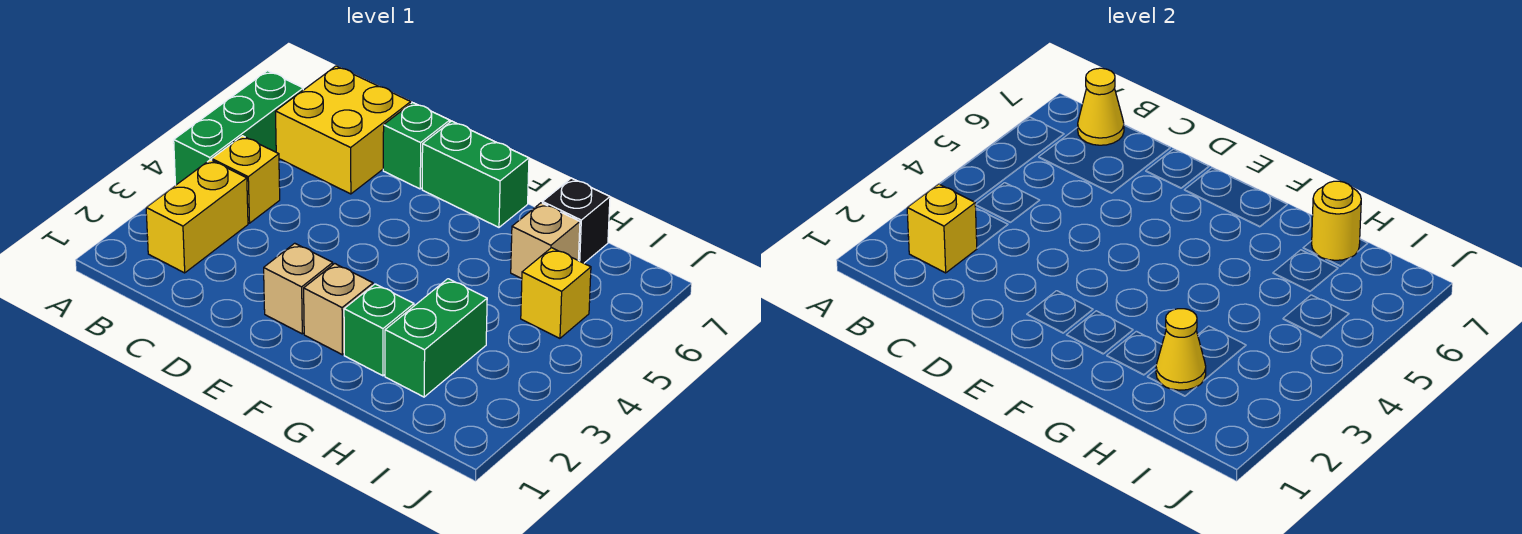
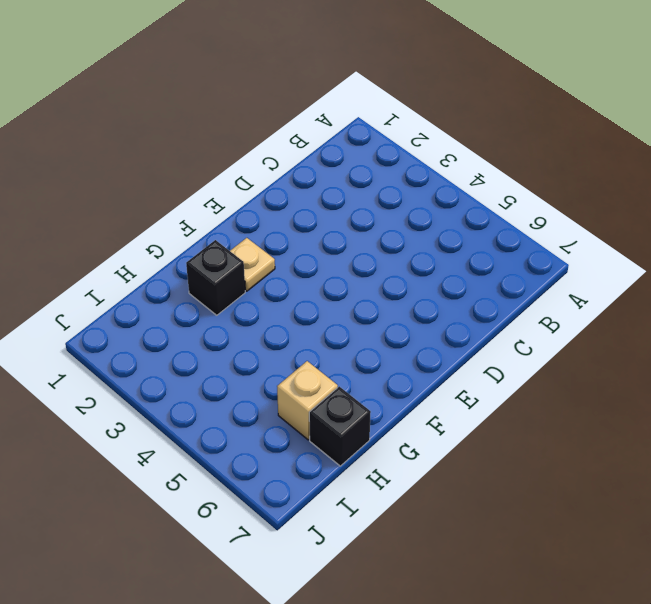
tan 1x1 plate [230,238,275,291] -> tan 1x1 brick [304,264,373,355]
black 1x1 brick [186,240,245,315] -> green 1x1 brick [344,284,414,376]
none -> green 1x3 brick [174,71,303,185]
none -> yellow 1x2 brick [146,160,248,273]
none -> yellow 1x1 brick [212,136,280,223]

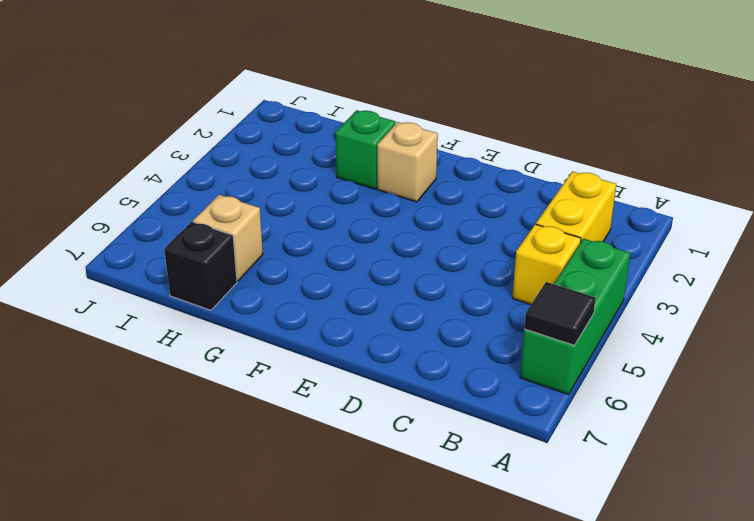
black 1x1 tile [524,282,596,345] -> none
none -> yellow 2x2 brick [275,66,411,194]
none -> green 1x1 brick [383,103,450,189]
none -> tan 1x1 brick [264,243,333,334]

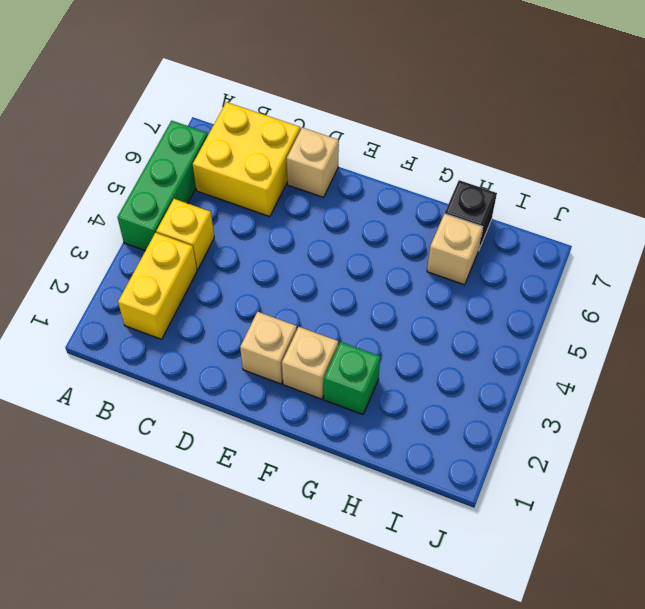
tan 1x1 brick [287,128,339,197] -> green 1x1 brick [383,103,450,189]
none -> green 1x2 brick [422,121,529,227]
none -> green 1x2 brick [385,279,487,397]
none -> yellow 1x1 brick [521,248,591,338]

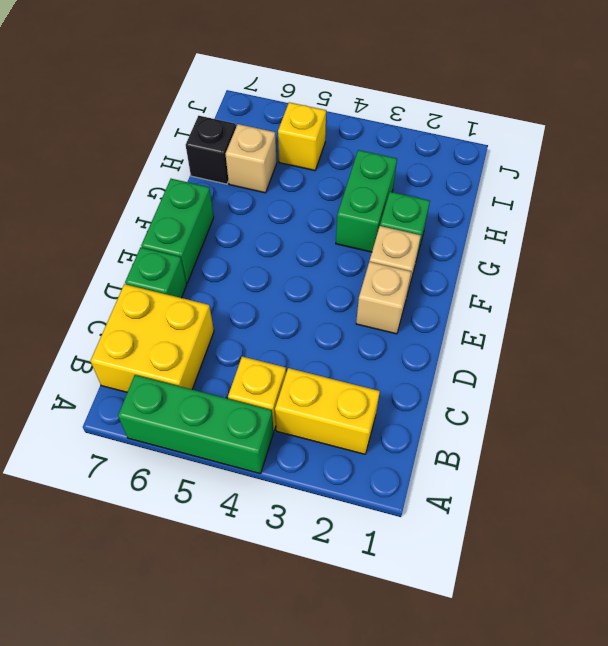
green 1x2 brick [336,150,397,252] -> green 1x2 brick turned to [385,279,487,397]
none -> yellow 1x1 brick [907,184,977,273]
none -> yellow 1x1 cone [1078,68,1124,145]
none -> yellow 1x1 cone [1156,309,1206,390]

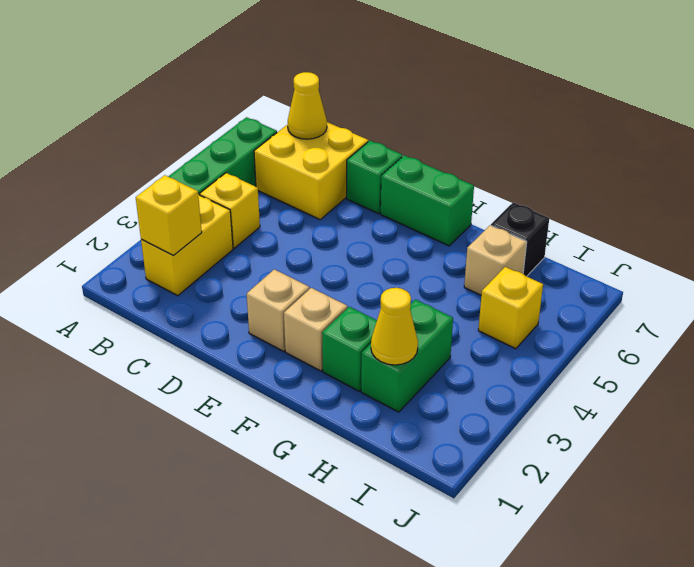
none -> yellow 1x1 round brick [1312,181,1361,260]

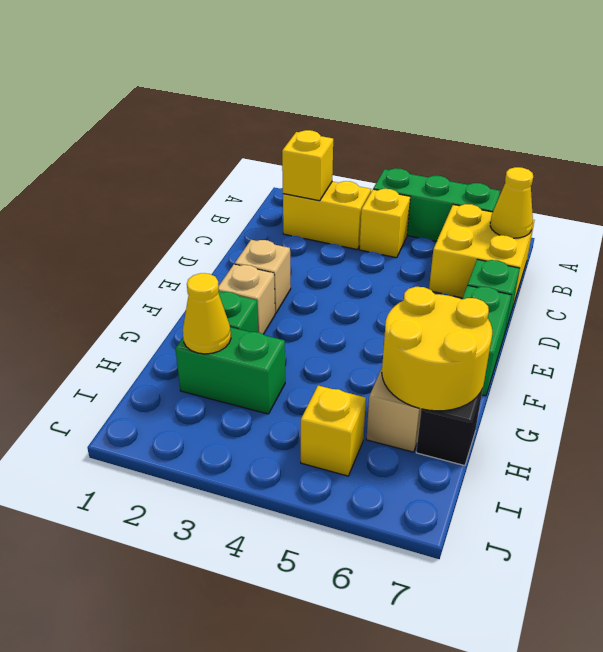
yellow 2x2 round brick [382,287,492,411] -> yellow 1x1 round brick [1312,181,1361,260]

